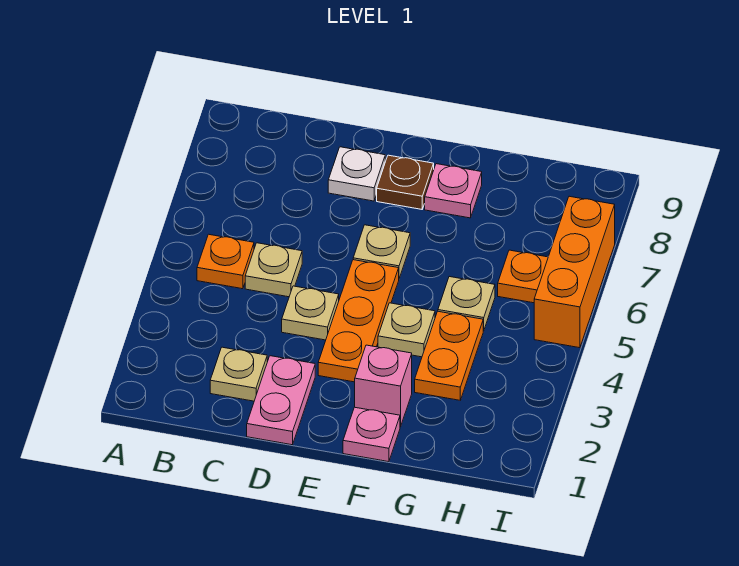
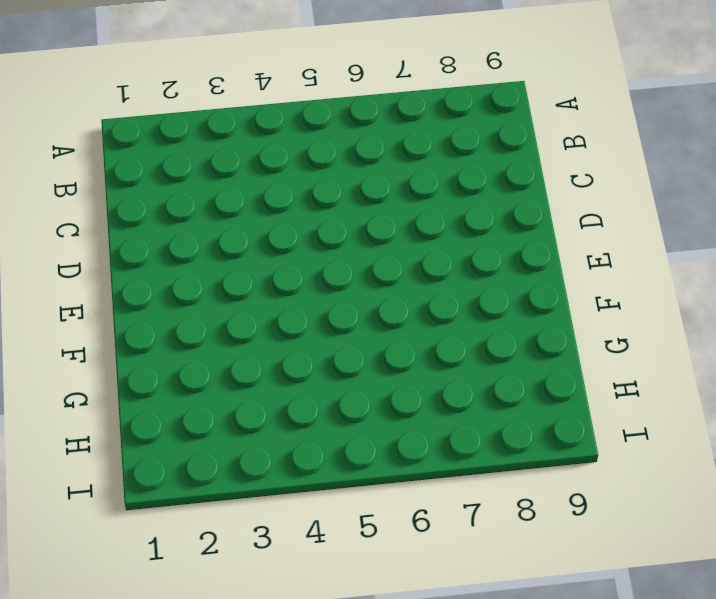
none -> orange 1x1 plate [197,234,254,289]
none -> tan 1x1 plate [210,347,267,401]
none -> tan 1x1 plate [245,243,302,297]

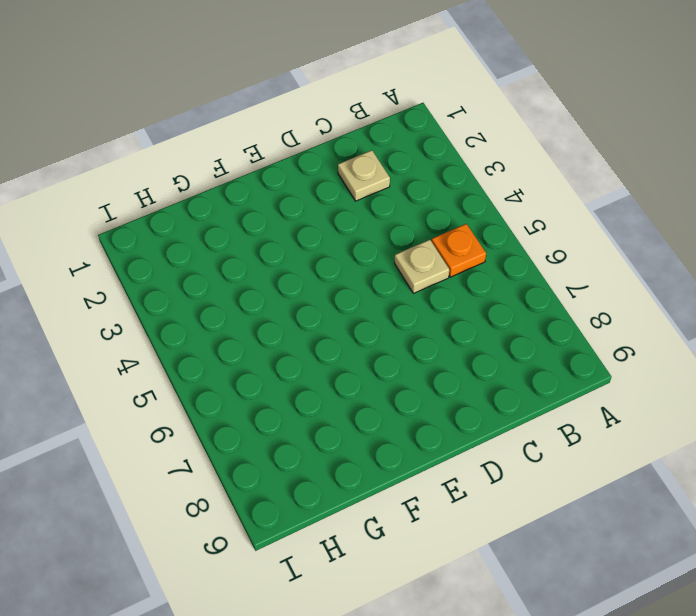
none -> pink 1x2 plate [247,356,315,445]
none -> tan 1x1 plate [282,286,339,340]
none -> white 1x1 plate [328,147,385,201]

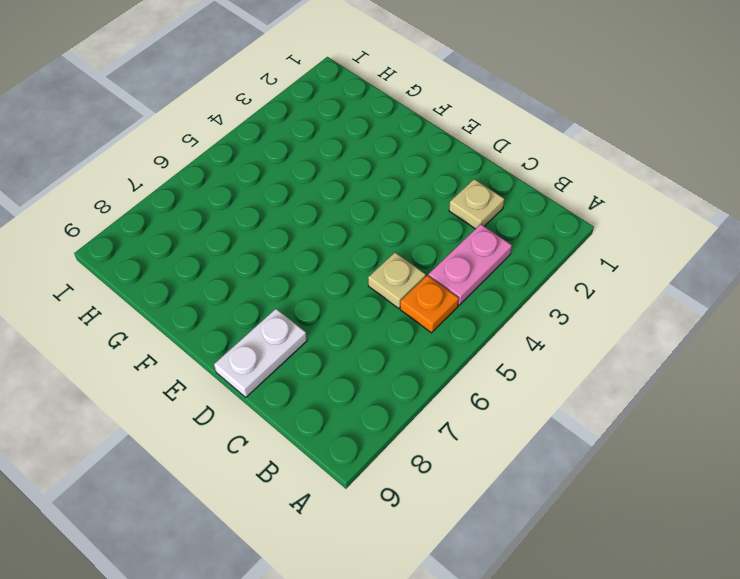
pink 1x2 plate [428,224,512,305] -> pink 1x2 plate moved to [247,356,315,445]
white 1x2 plate [214,309,307,397] -> white 1x1 plate [328,147,385,201]
none -> tan 1x1 plate [282,286,339,340]
none -> orange 1x3 plate [318,260,399,382]
none -> tan 1x1 plate [353,225,410,278]

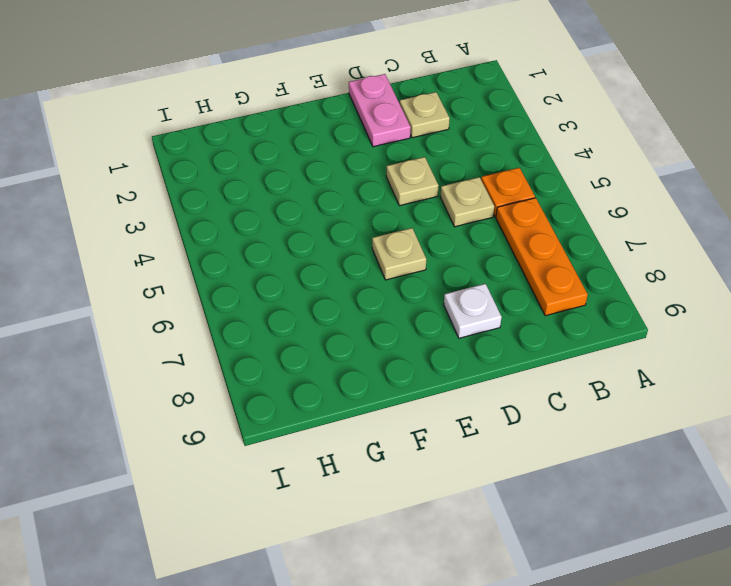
orange 1x3 plate [496,198,588,316] -> orange 1x3 plate moved to [318,260,399,382]
none -> brown 1x1 plate [377,155,434,209]
none -> pink 1x1 plate [343,407,400,462]
none -> pink 1x1 brick [355,345,412,427]

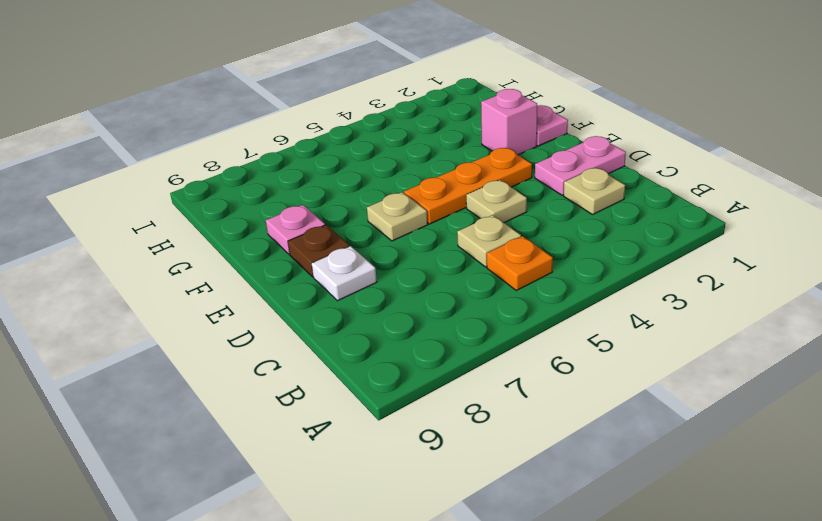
none -> tan 1x1 plate [378,303,435,357]
none -> orange 1x2 plate [415,311,483,400]
none -> tan 1x1 plate [438,277,495,331]

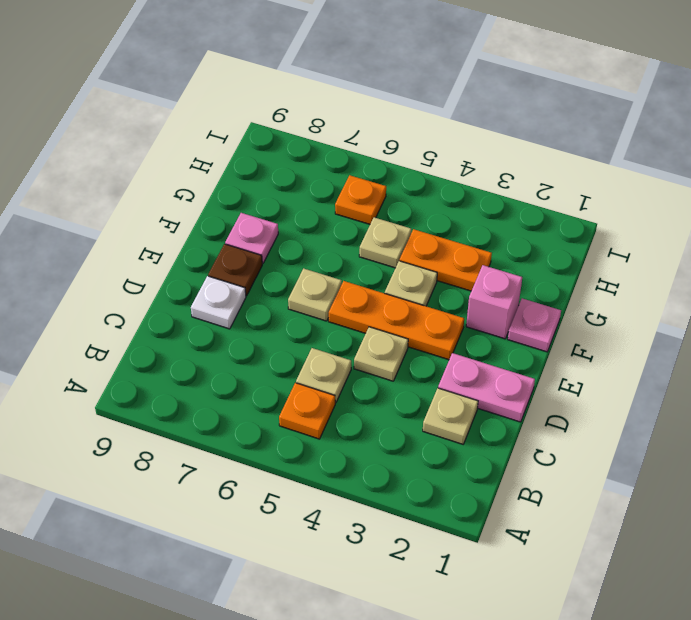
none -> orange 1x3 brick [534,196,615,348]

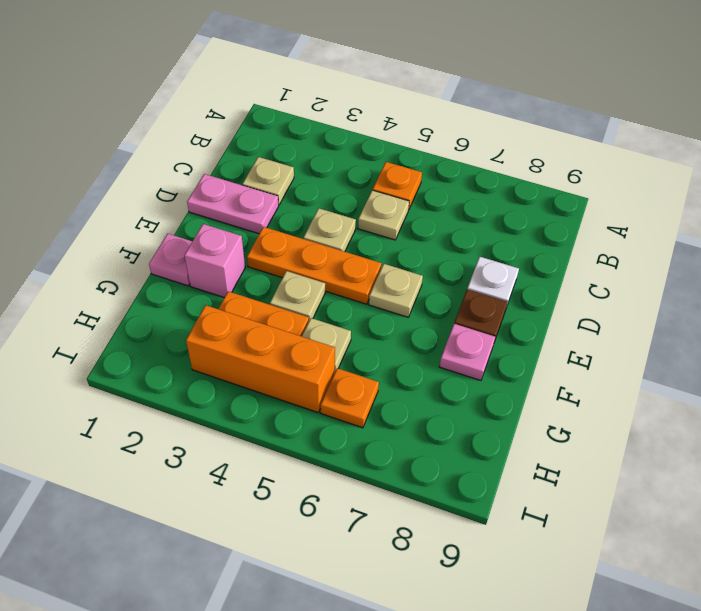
orange 1x3 brick [186,305,335,413] -> orange 1x3 brick moved to [534,196,615,348]

